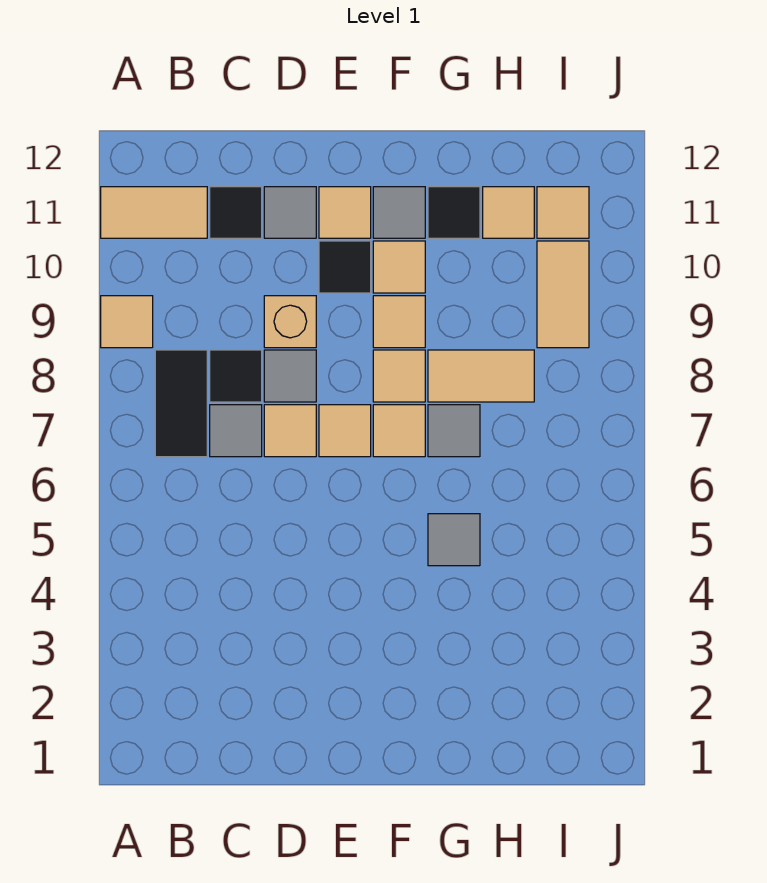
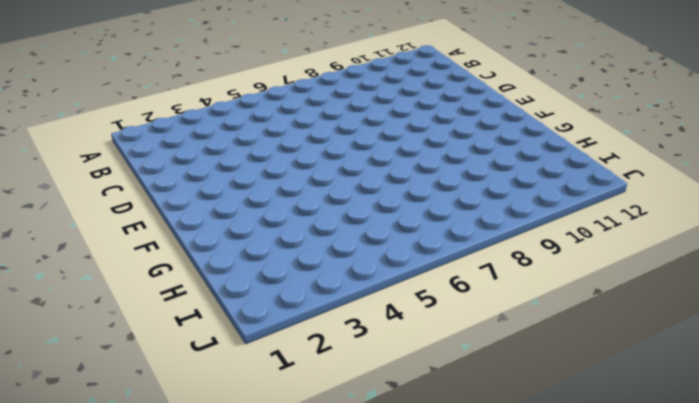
none -> tan 1x1 tile [101,296,153,348]
none -> tan 1x2 tile [101,187,207,238]
none -> black 1x2 tile [155,350,207,457]

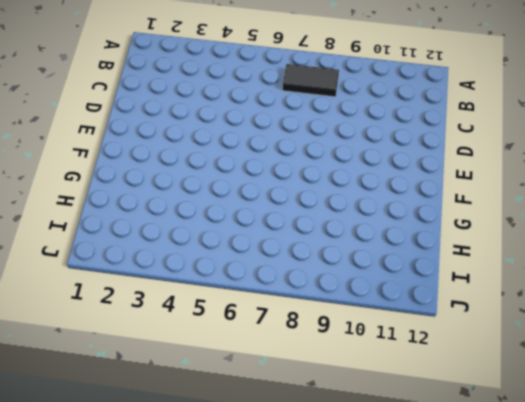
none -> tan 1x1 tile [101,296,153,348]
none -> tan 1x2 tile [101,187,207,238]
none -> grey 1x1 tile [210,405,262,457]

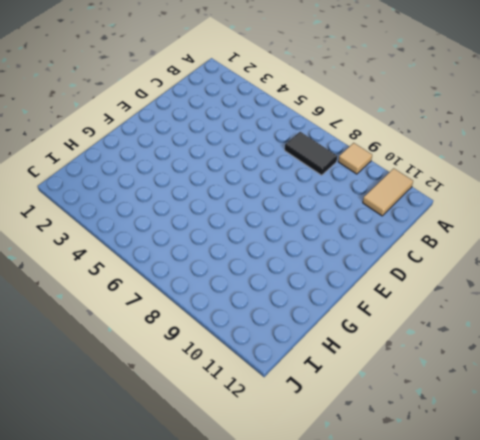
none -> grey 1x1 tile [210,405,262,457]
none -> black 1x1 tile [210,350,262,402]
none -> black 1x1 tile [210,187,262,238]

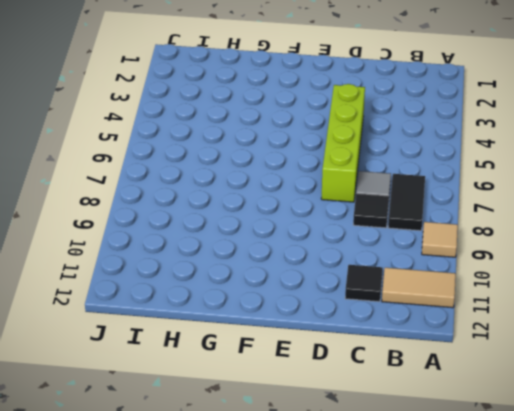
lime 1x4 brick [321,84,365,202] -> tan 1x1 tile [264,405,316,457]
none -> grey 1x1 tile [264,350,316,402]
none -> tan 1x1 brick [264,296,316,348]
none -> grey 1x1 tile [264,187,316,238]

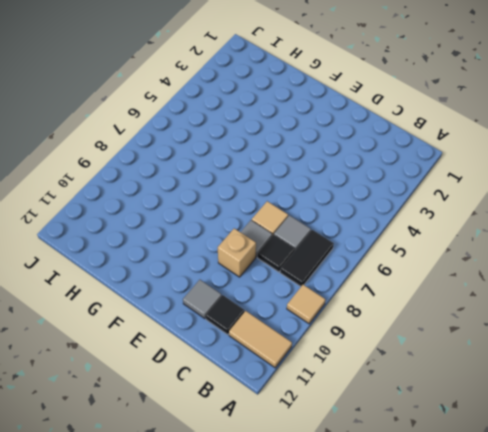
none -> tan 1x1 tile [319,405,371,457]
none -> black 1x1 tile [319,241,371,293]
none -> tan 1x1 tile [319,187,371,238]

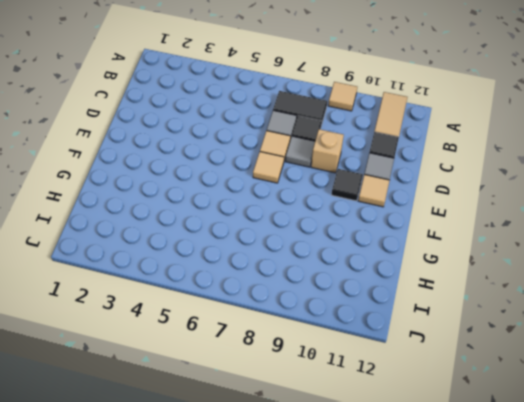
none -> tan 1x1 tile [373,405,425,457]
none -> tan 1x1 tile [373,350,425,402]
none -> tan 1x1 tile [373,296,425,348]

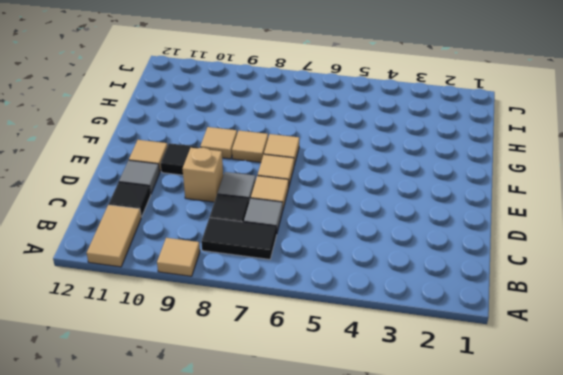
none -> tan 1x1 tile [373,241,425,293]
none -> grey 1x1 tile [373,187,425,238]
none -> grey 1x1 tile [428,514,480,566]

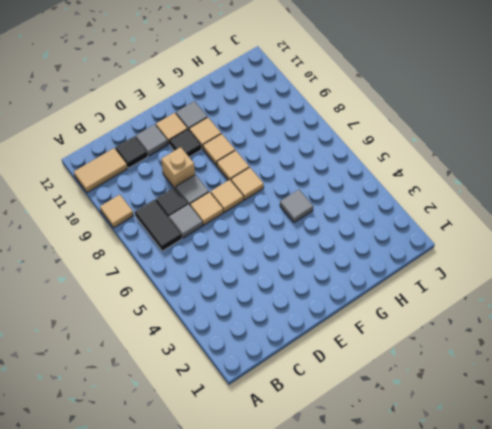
none -> grey 1x1 tile [428,405,480,457]
none -> tan 1x2 tile [428,350,534,402]
none -> black 1x1 tile [428,187,480,238]

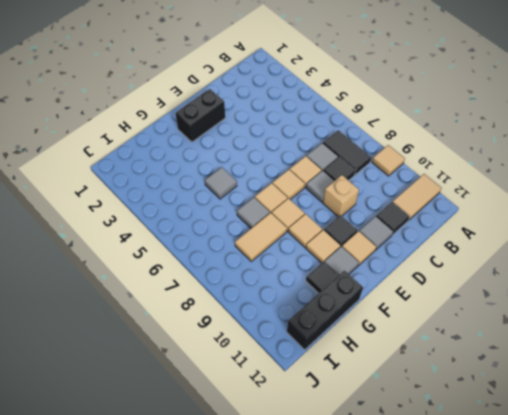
black 1x2 brick [176,89,225,142] -> none
black 1x3 brick [287,270,363,350] -> none
none -> tan 1x1 tile [483,187,534,238]
none -> tan 1x2 tile [537,241,589,348]
none -> tan 1x1 tile [537,187,589,238]

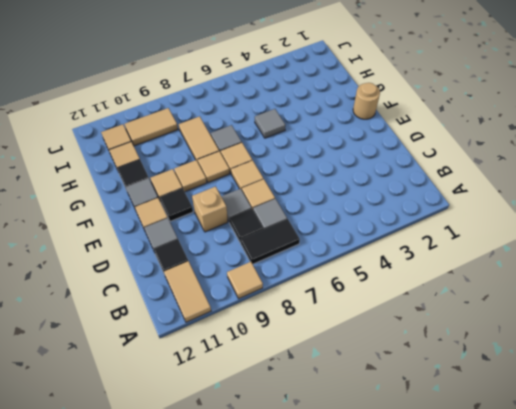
tan 1x1 round brick [353,83,380,119] -> none

